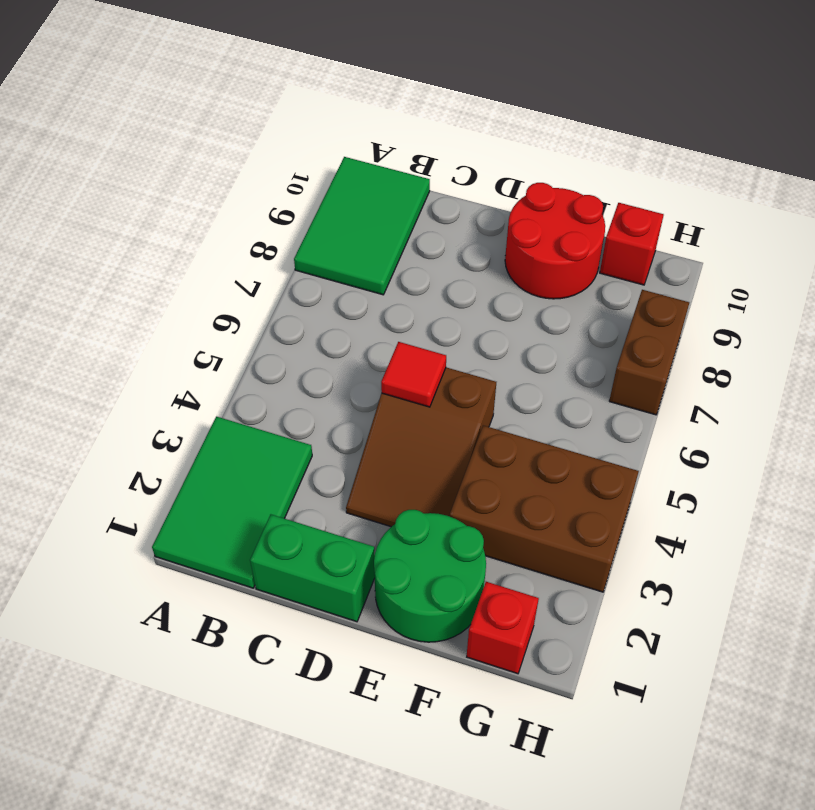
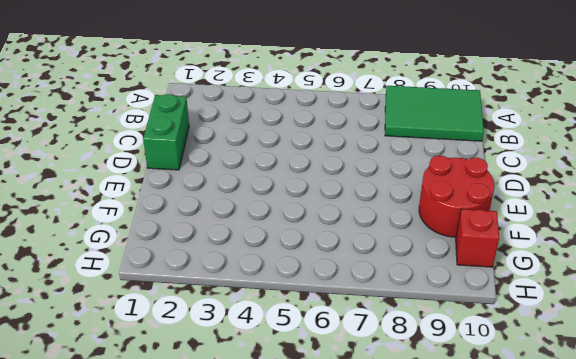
none -> green 2x3 tile [152,417,312,588]
none -> brown 2x3 slope [346,367,496,527]

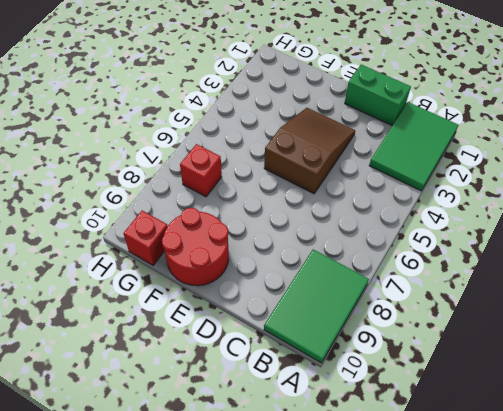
red 1x1 brick [180,144,222,197] -> red 1x1 brick moved to [467,582,539,674]
none -> green 2x2 round brick [374,510,486,642]
none -> brown 2x3 brick [450,426,639,592]

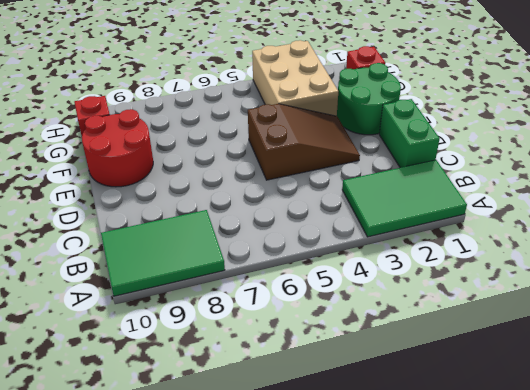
tan 2x3 brick [252,40,338,116] -> brown 2x3 brick [450,426,639,592]
none -> brown 1x2 brick [609,290,689,415]
none -> red 1x1 tile [381,342,446,407]

